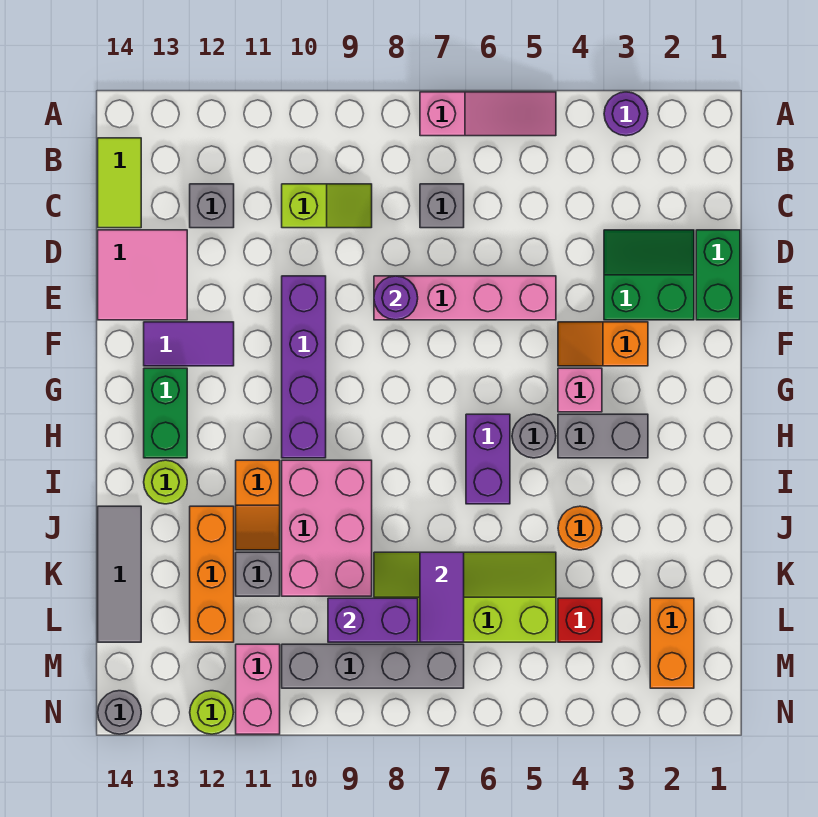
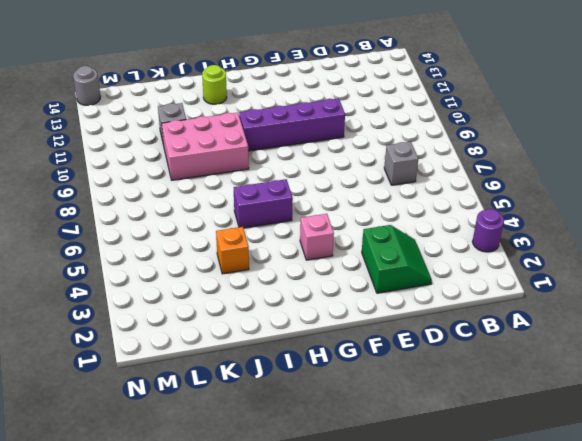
orange 1x1 brick [216,227,249,274] -> orange 1x1 round brick [558,506,602,550]
none -> pink 1x3 slope [420,92,556,136]
none -> lime 1x2 tile [98,138,141,228]
none -> lime 1x2 slope [282,184,372,228]
none -> grey 1x1 brick [190,184,234,228]

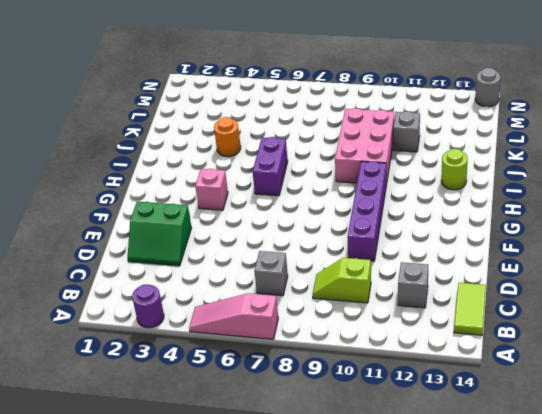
none -> green 1x2 brick [696,230,740,320]
none -> pink 2x2 tile [98,230,187,320]
none -> pink 1x4 brick [374,276,556,320]
none -> orange 1x2 slope [558,322,648,366]

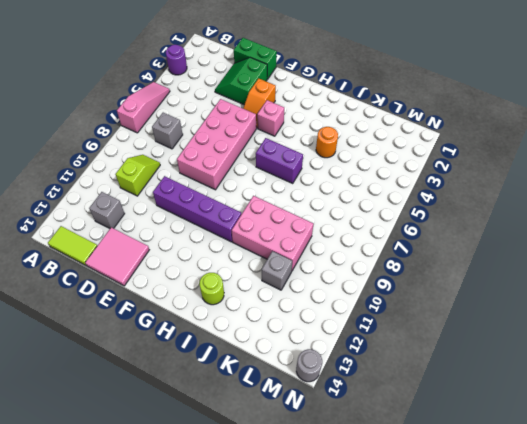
pink 2x4 brick [177,99,256,190] -> pink 1x4 brick [374,276,556,320]
none -> purple 1x2 tile [144,322,234,366]
none -> green 1x2 brick [144,368,187,458]
none -> grey 1x2 brick [558,414,648,458]
none -> grey 1x1 round brick [512,414,556,458]

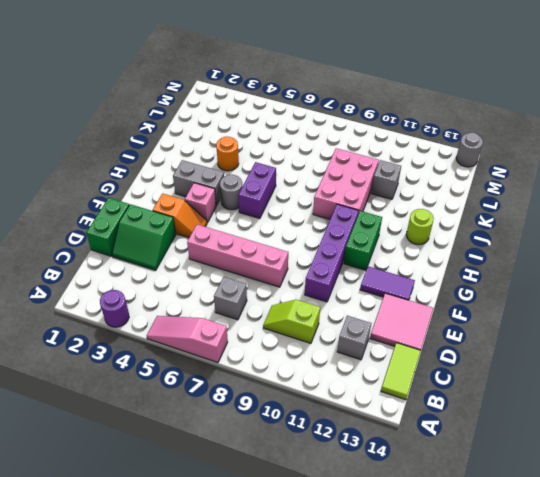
green 1x2 brick [344,211,382,270] -> green 1x2 brick moved to [144,368,187,458]
none -> orange 1x2 slope [236,460,280,550]
none -> orange 1x3 brick [190,506,234,642]
none -> grey 1x3 tile [98,506,141,642]
none -> lime 2x4 slope [374,552,556,642]

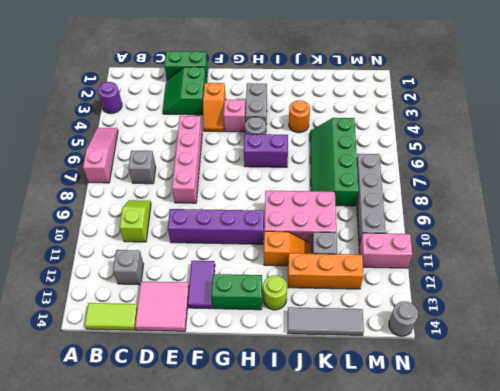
green 2x4 slope [310,118,359,206] -> lime 2x4 slope [374,552,556,642]
none -> orange 1x2 brick [650,598,694,688]
none -> red 1x1 brick [558,598,602,642]
none -> lime 1x1 round brick [190,691,233,734]
none -> purple 1x1 round brick [374,276,418,320]

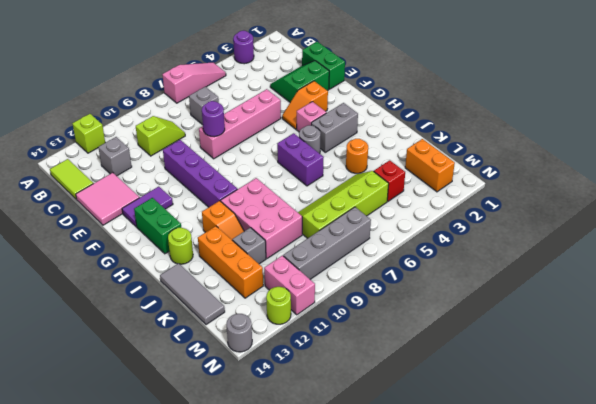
lime 1x1 brick [72,114,105,153] -> none
none -> purple 1x2 tile [420,552,464,642]
none -> purple 1x2 brick [328,598,418,642]

